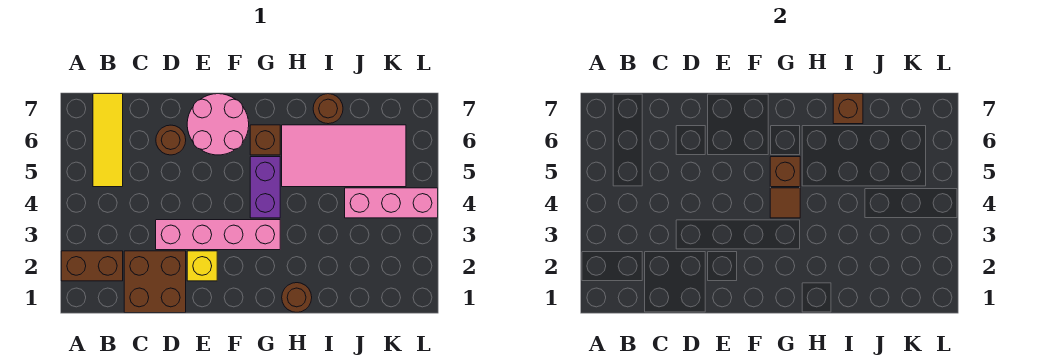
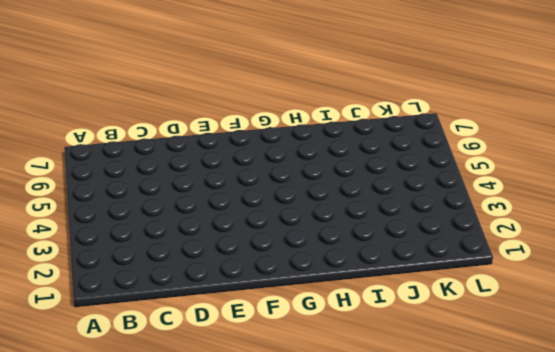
none -> brown 1x2 brick [61,251,123,281]
none -> yellow 1x3 tile [93,94,123,187]
none -> brown 2x2 brick [124,251,186,313]

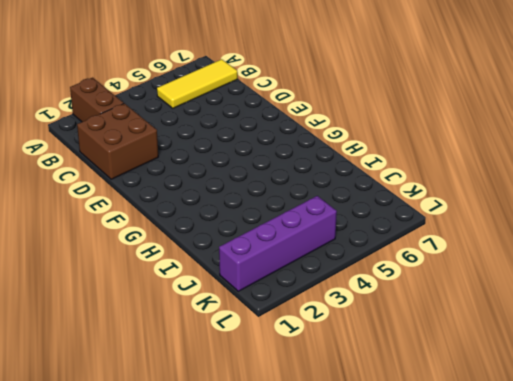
purple 1x4 brick [219,196,337,291] -> pink 1x3 brick [345,188,438,218]
none -> pink 1x4 brick [156,220,280,250]
none -> brown 1x1 round brick [156,125,186,155]
none -> yellow 1x1 brick [187,251,217,281]

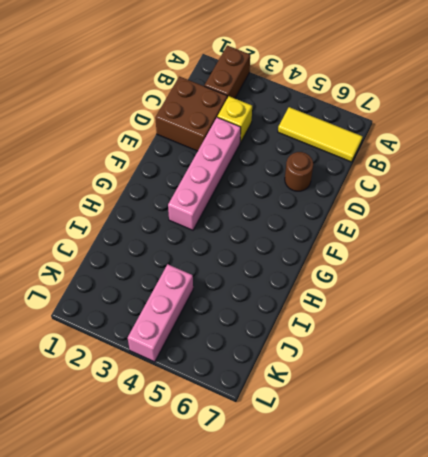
yellow 1x1 brick [217,96,252,142] -> yellow 1x1 brick moved to [187,251,217,281]
none -> pink 2x2 round brick [187,94,249,155]
none -> purple 1x2 brick [250,157,280,218]
none -> brown 1x1 brick [250,125,280,155]

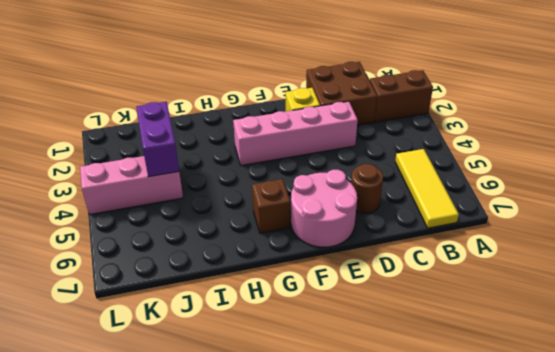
purple 1x2 brick [136,102,179,177] -> purple 1x2 brick moved to [250,157,280,218]
none -> brown 1x1 round brick [282,283,312,312]
none -> pink 2x4 tile [282,125,406,187]
none -> brown 1x1 round brick [313,94,343,124]

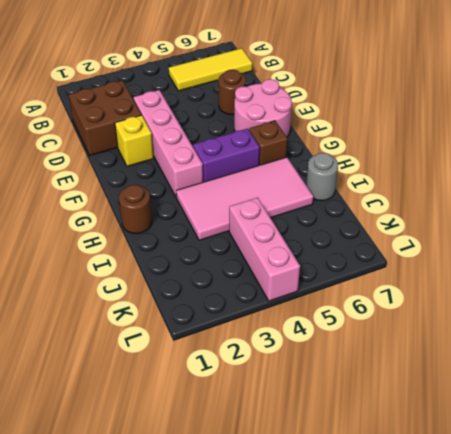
pink 2x4 tile [176,157,313,240] -> pink 2x4 tile turned to [282,125,406,187]
grey 1x1 round brick [306,153,338,201] -> brown 1x1 round brick [313,94,343,124]
none -> brown 1x2 brick [61,251,123,281]
none -> brown 1x1 tile [770,188,800,218]
none -> brown 1x1 brick [770,157,800,187]

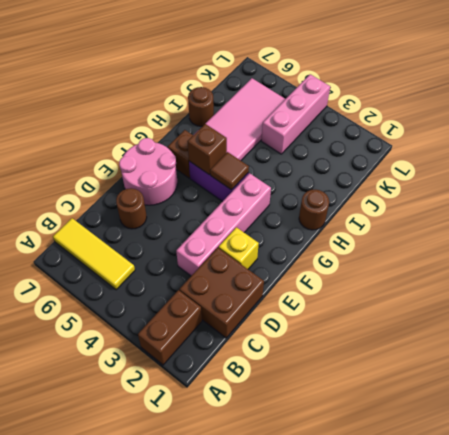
none -> brown 1x1 brick [833,94,863,124]

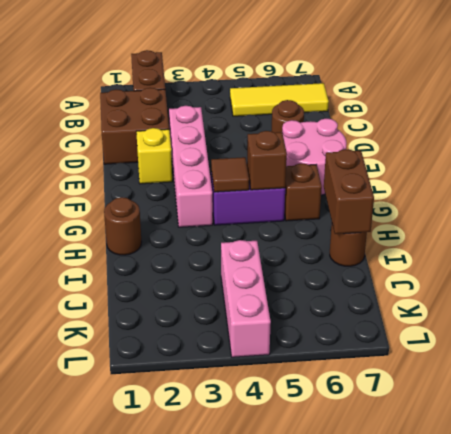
brown 1x2 brick [324,149,374,234] -> brown 1x1 brick [833,94,863,124]
none -> pink 2x4 tile [282,125,406,187]

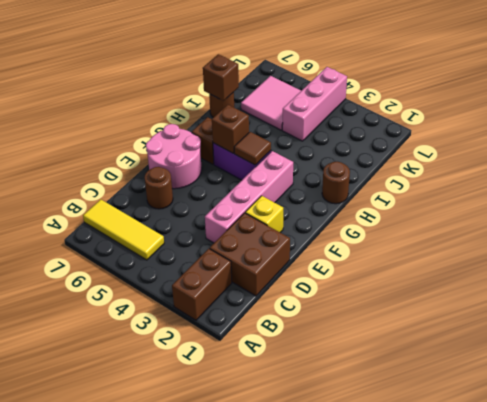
pink 2x2 tile [241,76,301,130] -> pink 2x4 tile [282,125,406,187]

